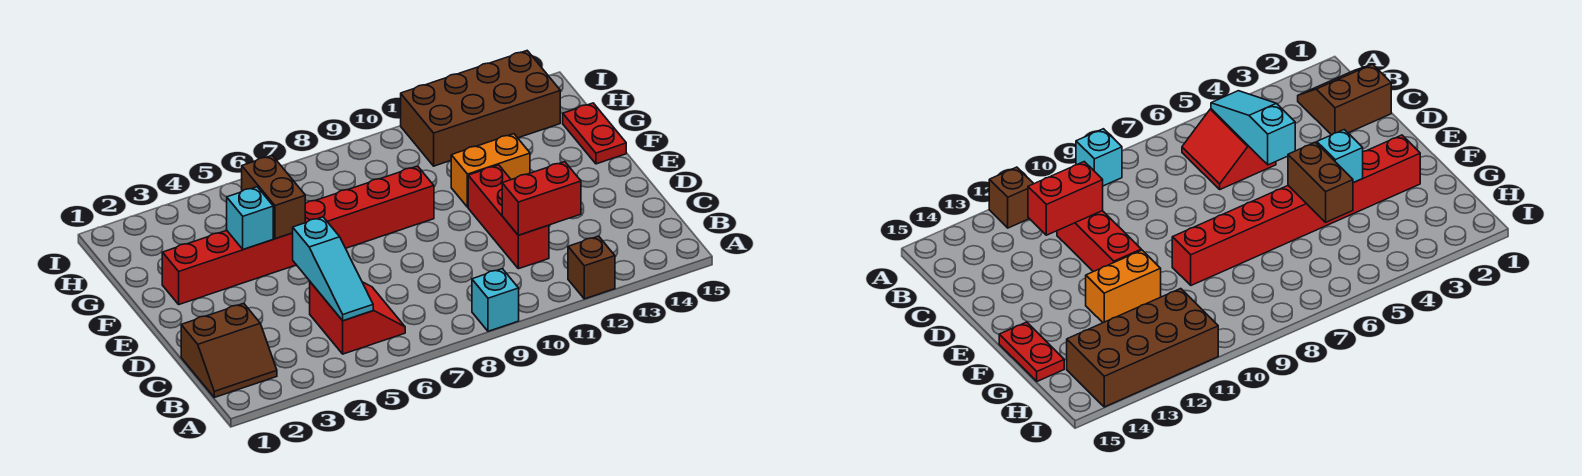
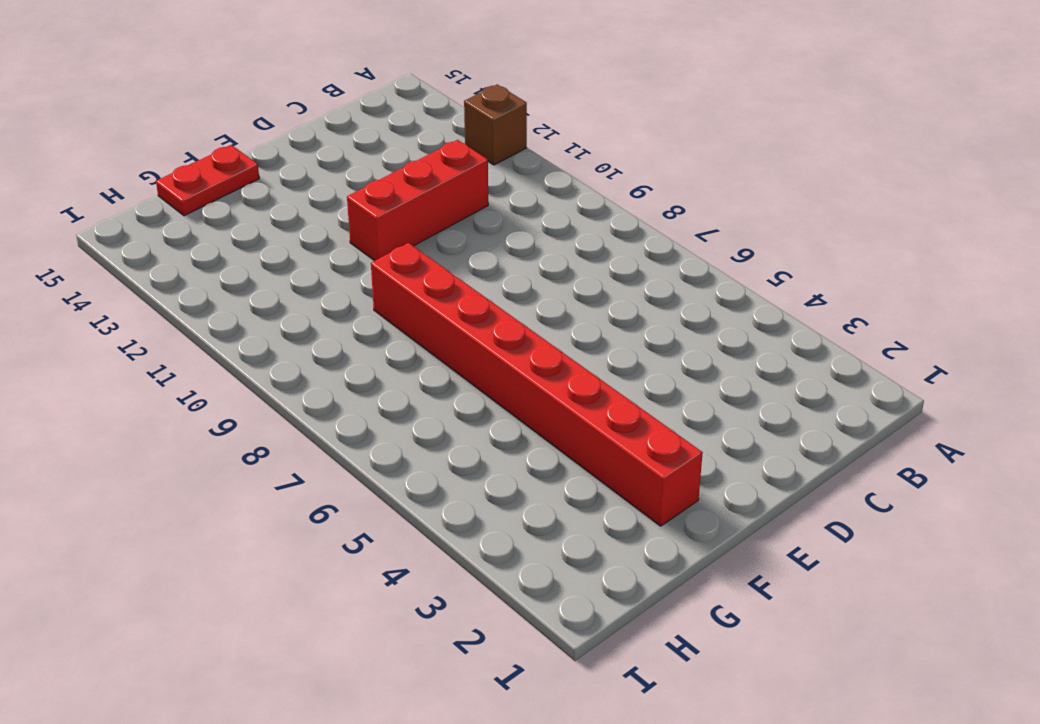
none -> cyan 1x1 brick [472,269,519,331]
none -> brown 2x2 slope [181,303,277,397]
none -> red 2x2 slope [310,282,405,354]

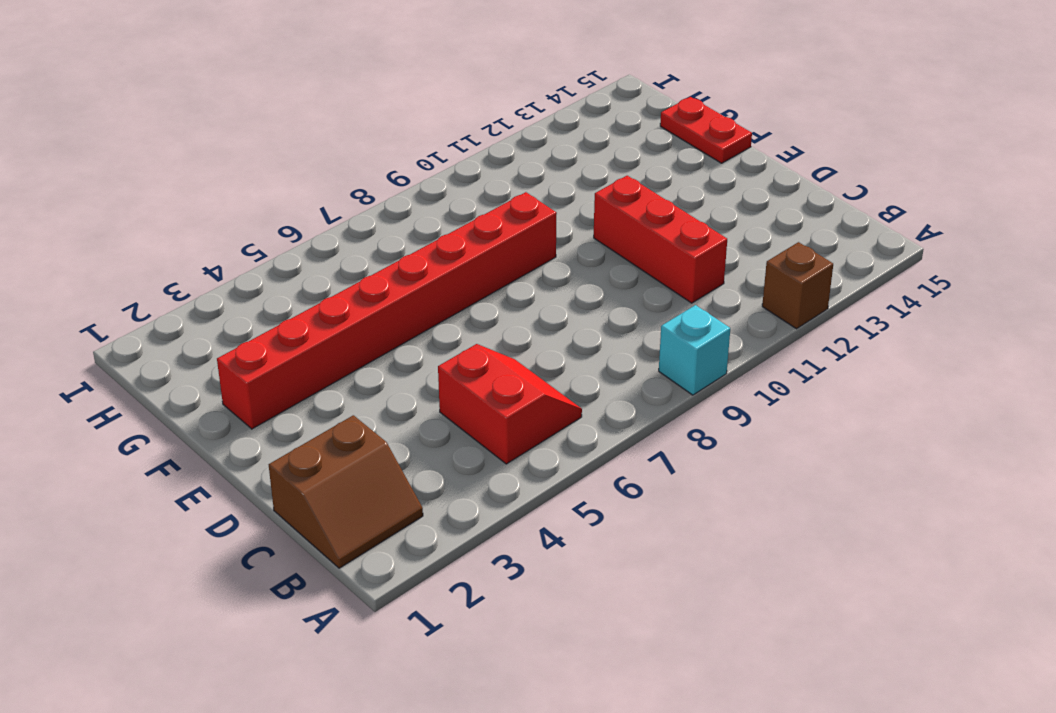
none -> orange 1x2 brick [451,134,530,207]
none -> brown 2x4 brick [401,51,560,166]
none -> cyan 1x3 slope [293,217,373,321]

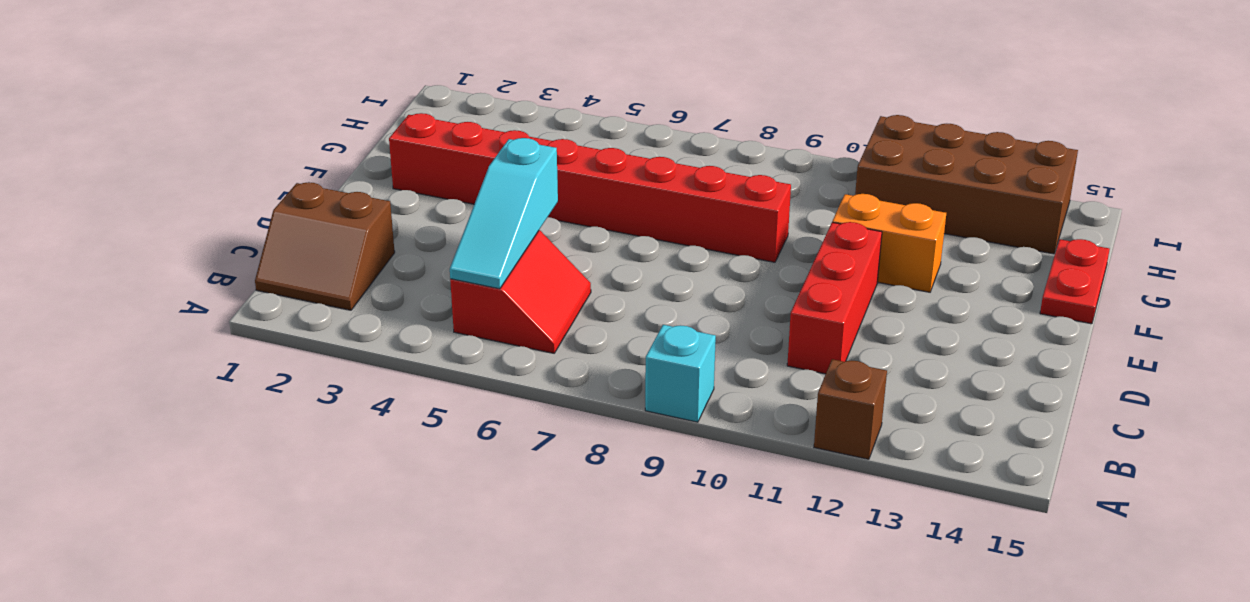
none -> red 1x2 brick [502,162,581,235]
none -> cyan 1x1 brick [227,187,273,250]
none -> brown 1x2 brick [242,156,305,239]

